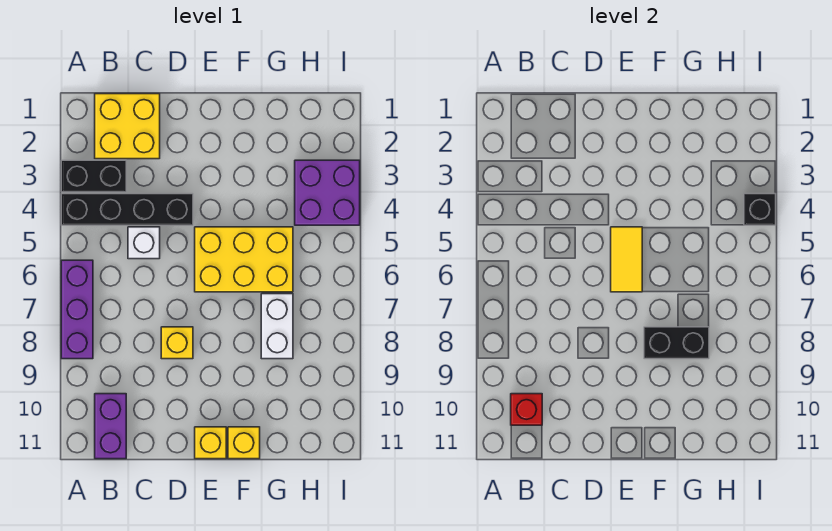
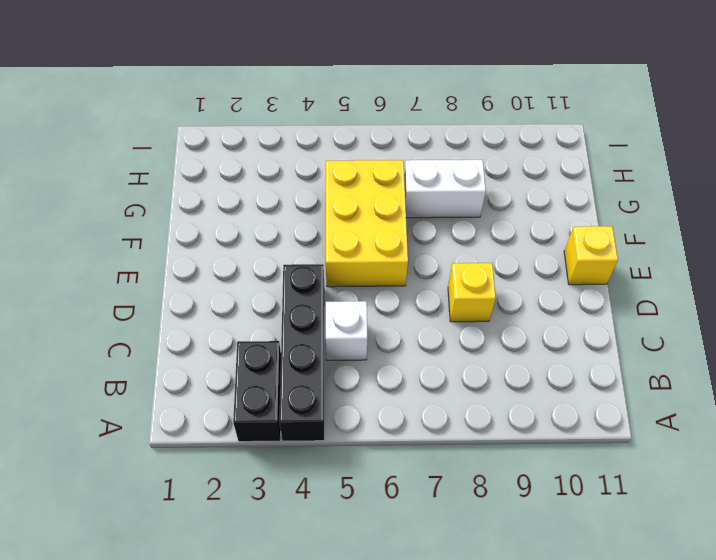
none -> purple 1x3 brick [61,260,93,359]
none -> yellow 2x2 brick [95,94,160,159]
none -> purple 1x2 brick [95,394,126,459]

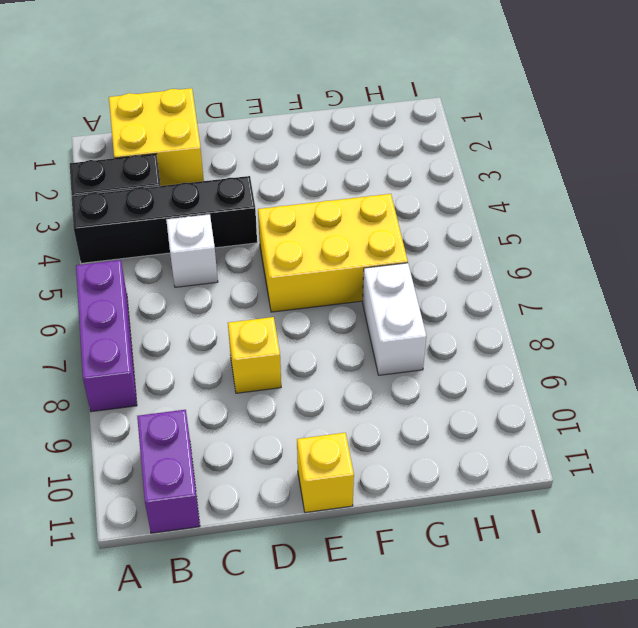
none -> yellow 1x1 brick [228,427,260,459]
none -> purple 2x2 brick [295,160,360,225]
none -> red 1x1 brick [511,394,542,425]

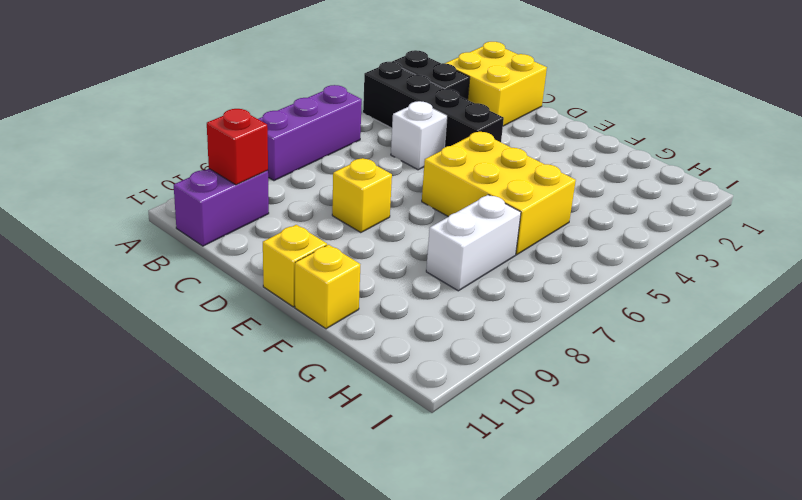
none -> purple 2x2 brick [295,160,360,225]
none -> yellow 1x2 tile [611,227,642,292]
none -> black 1x2 brick [644,327,709,359]

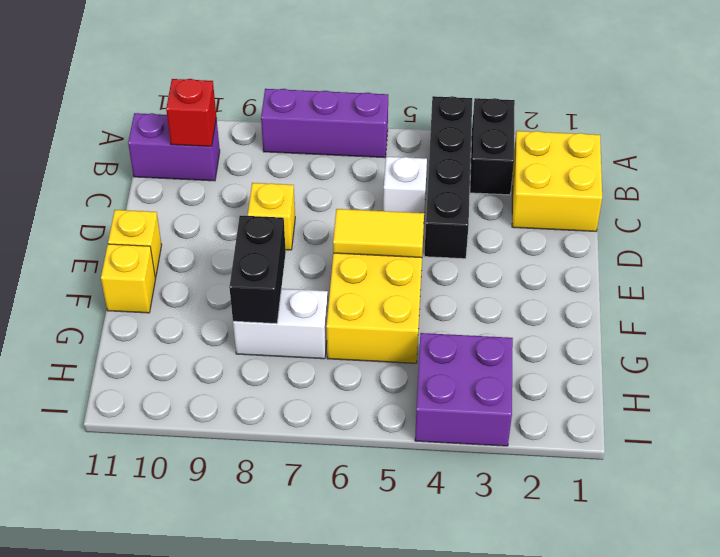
none -> black 1x1 brick [744,194,776,225]

